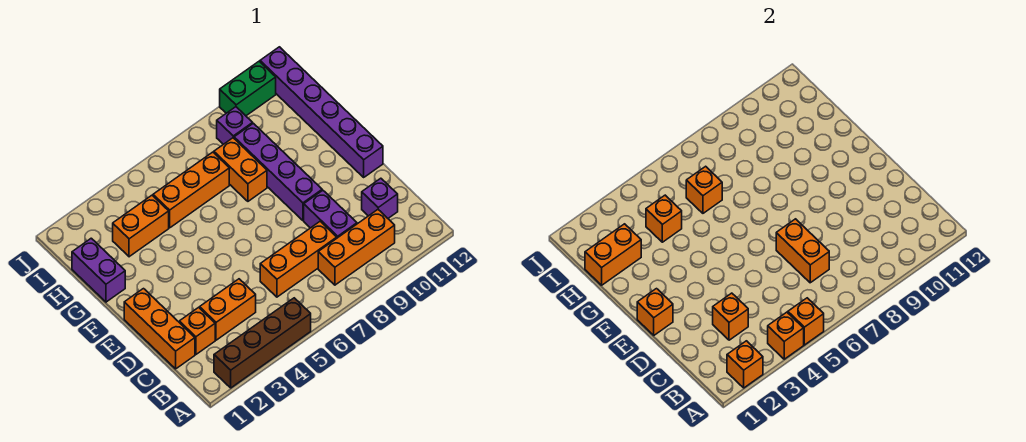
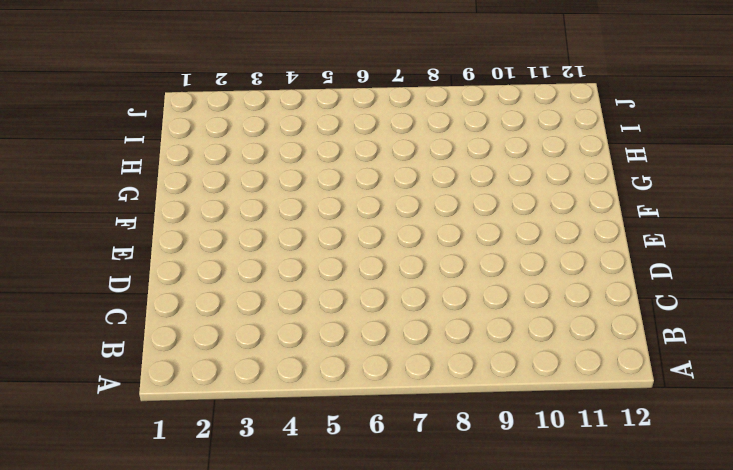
none -> brown 1x4 brick [214,298,311,388]
none -> orange 1x3 brick [318,210,395,285]
none -> orange 1x3 brick [124,289,195,369]

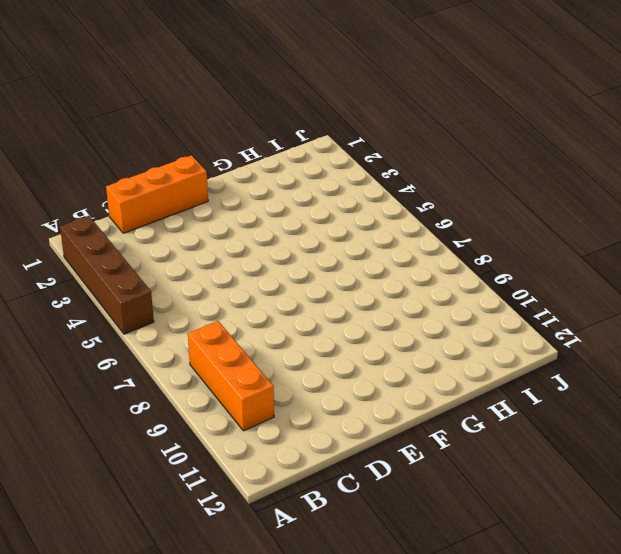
none -> orange 1x1 brick [179,308,215,354]
none -> orange 1x2 brick [200,279,256,340]
none -> orange 1x3 brick [260,221,337,297]

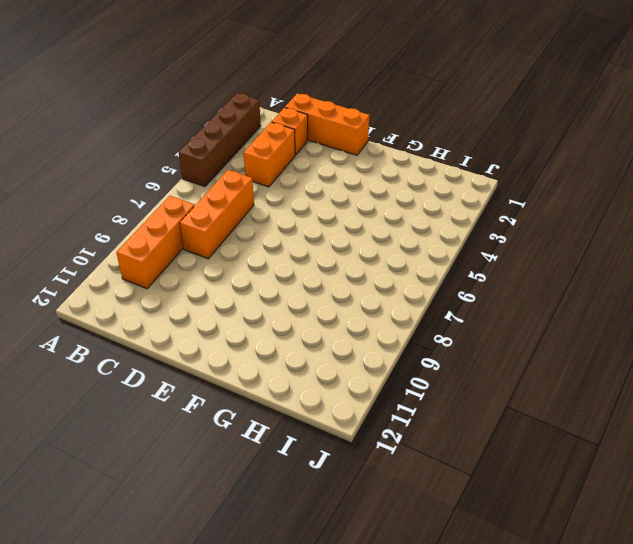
none -> purple 1x2 brick [304,190,357,238]
none -> purple 1x1 brick [362,178,398,218]
none -> purple 1x4 brick [234,123,322,220]

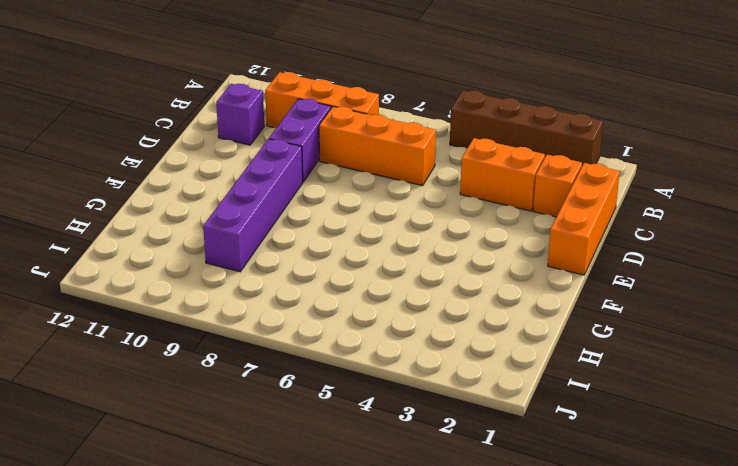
none -> purple 1x6 brick [260,47,383,177]
none -> purple 1x2 brick [72,238,125,302]
none -> orange 1x2 brick [214,138,267,201]

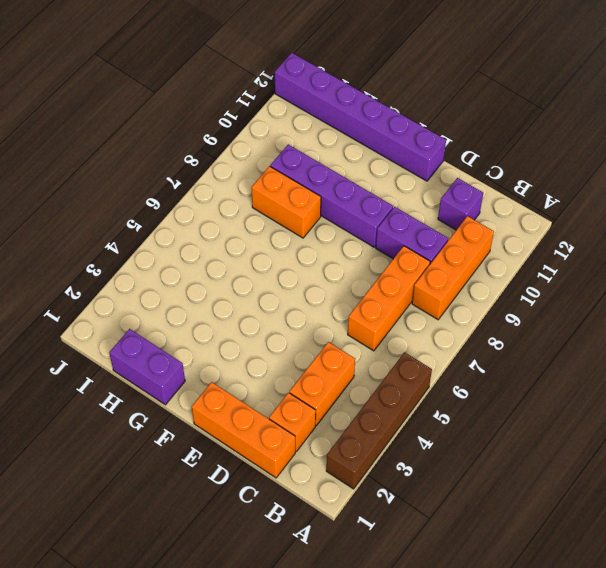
none -> orange 1x2 brick [113,195,169,257]
none -> orange 1x3 brick [153,152,229,228]
none -> purple 1x1 brick [217,107,253,144]

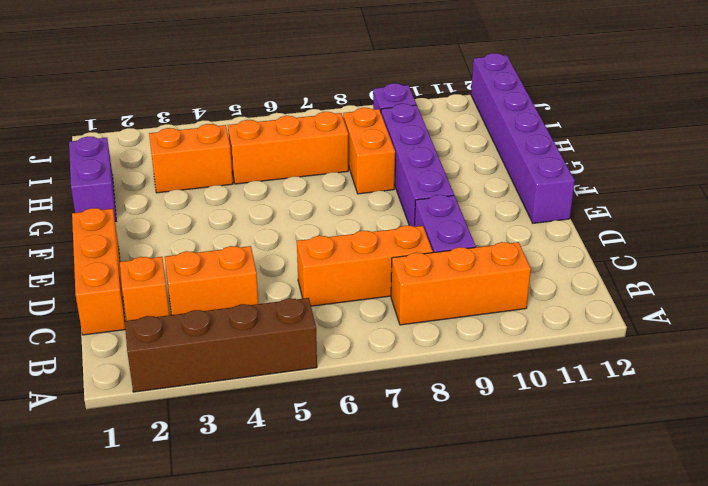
none -> purple 1x1 brick [362,178,398,218]
none -> green 1x2 brick [220,61,276,116]
none -> orange 1x1 brick [727,341,763,388]

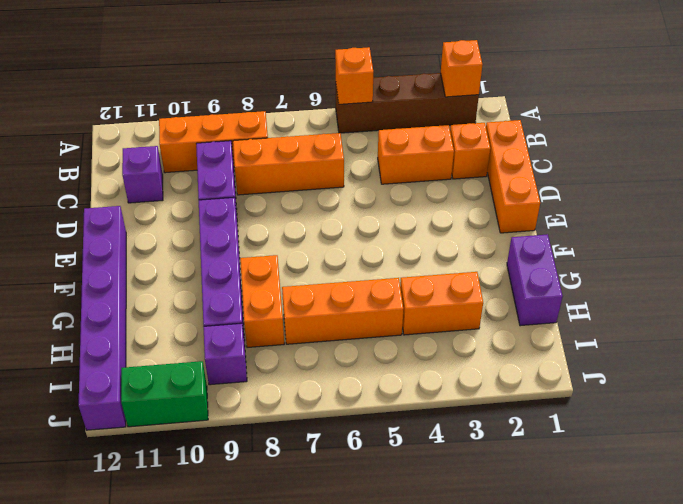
none -> orange 1x1 brick [768,312,804,359]
none -> orange 1x1 brick [713,293,748,340]
none -> orange 1x2 brick [776,219,829,283]

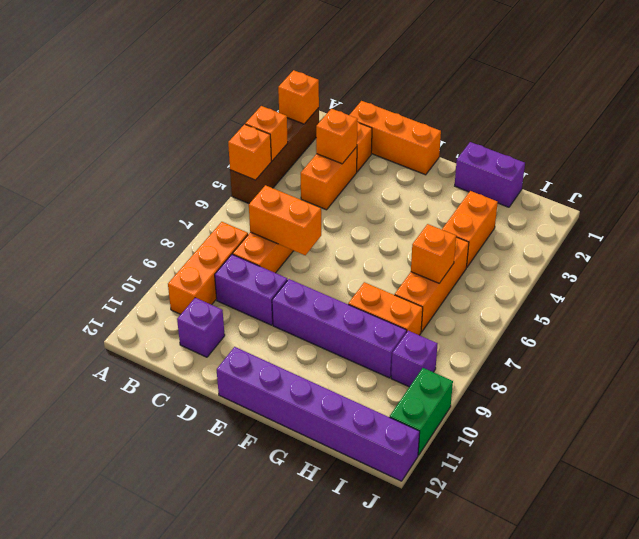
none -> orange 1x1 brick [637,289,673,335]
none -> orange 1x2 brick [585,224,641,285]
none -> orange 1x1 brick [646,195,682,242]

